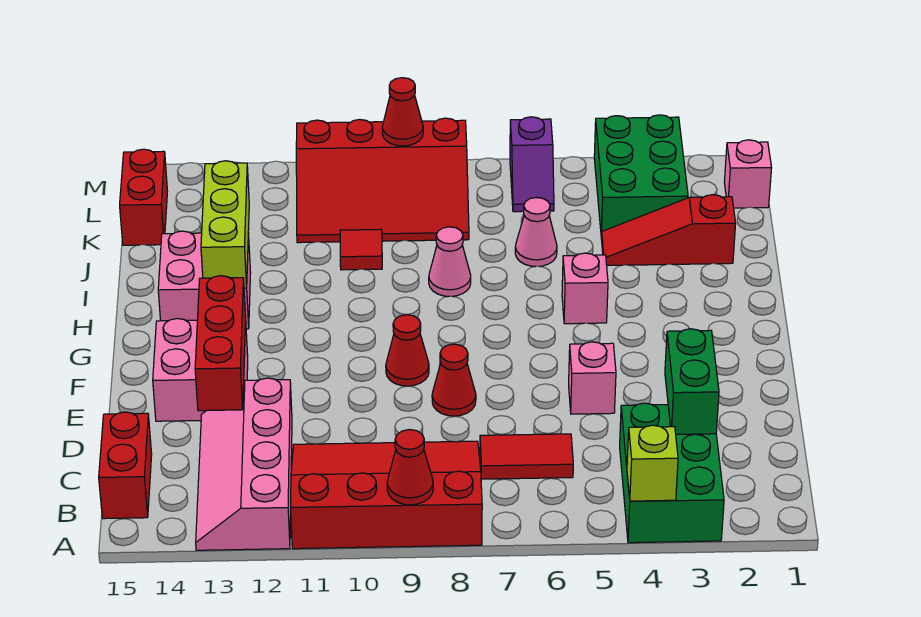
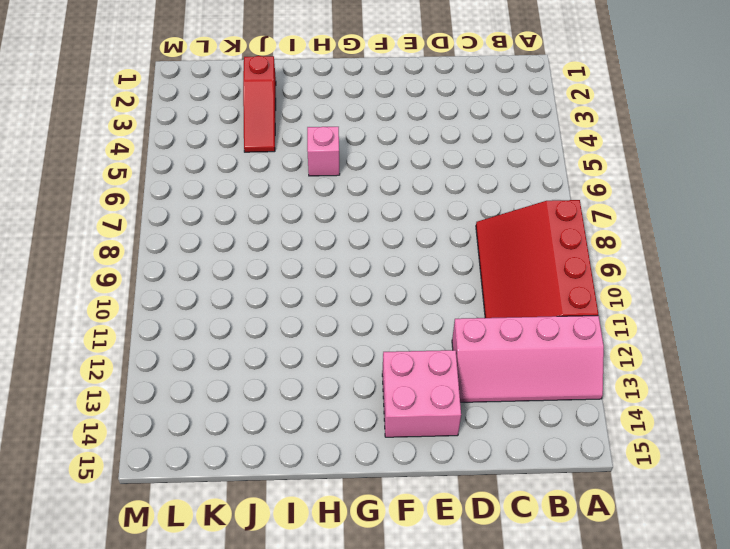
none -> green 2x3 brick [620,403,724,543]
none -> red 1x2 brick [99,412,152,519]
none -> red 1x2 tile [480,434,573,479]

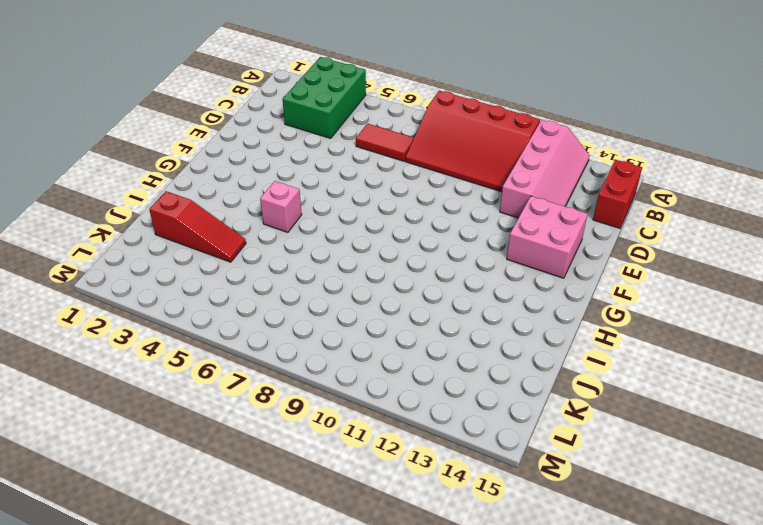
none -> pink 1x1 brick [569,342,616,414]
none -> red 1x1 cone [432,344,476,416]
none -> red 1x1 cone [386,315,429,386]

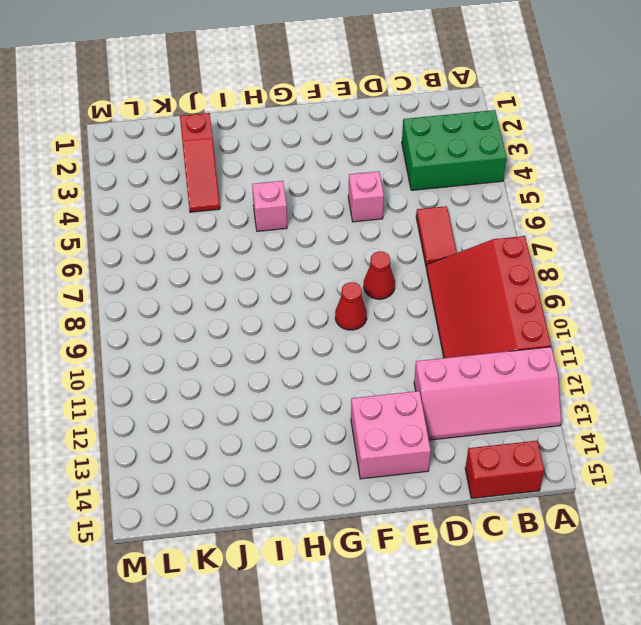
none -> pink 2x2 brick [158,231,251,329]
none -> pink 1x1 cone [429,227,471,296]
none -> pink 1x1 cone [515,198,557,267]

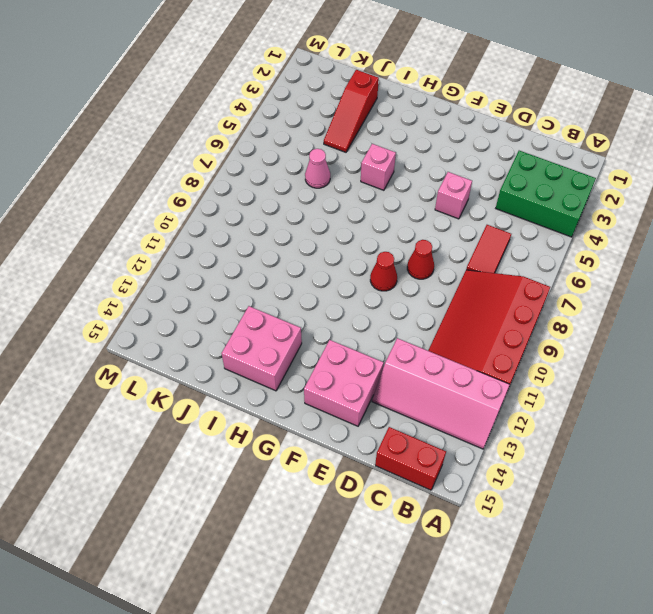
none -> pink 1x1 cone [429,227,471,296]
none -> red 1x1 tile [340,229,382,270]
none -> green 2x3 brick [594,115,688,236]

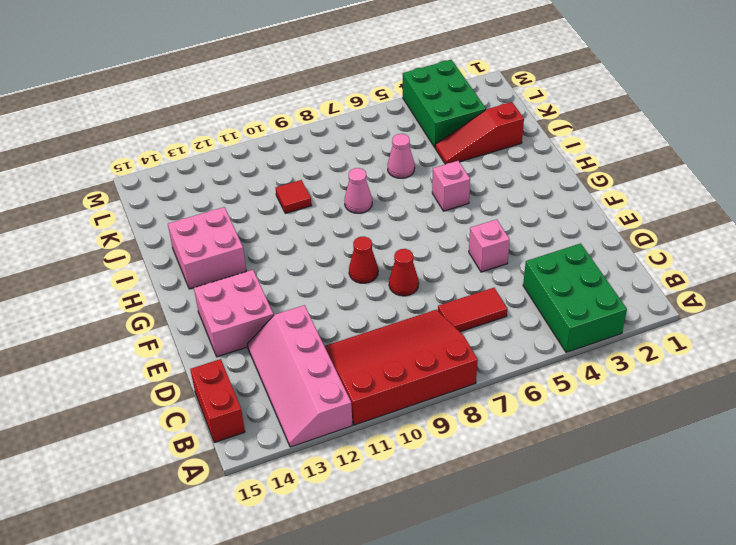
none -> red 3x4 slope [296,118,469,243]
none -> red 1x2 brick [120,149,167,245]
none -> pink 1x1 brick [724,140,772,208]

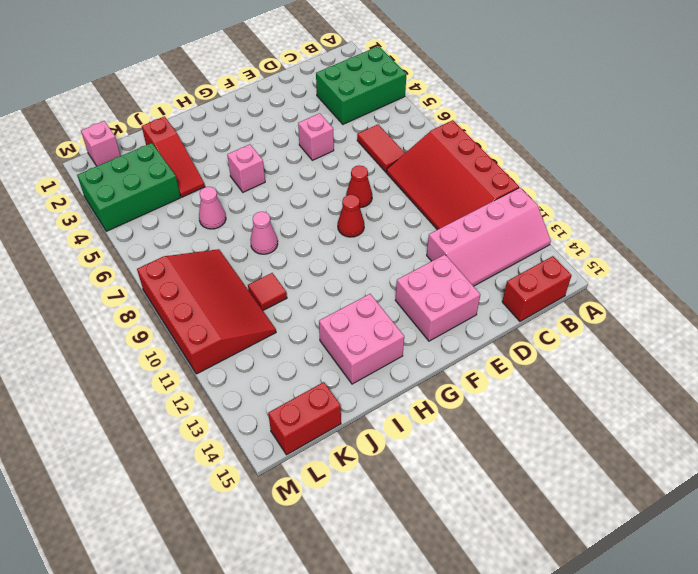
none -> purple 1x2 slope [510,117,554,212]
none -> lime 1x1 brick [627,425,678,501]
none -> red 1x1 cone [387,430,433,505]

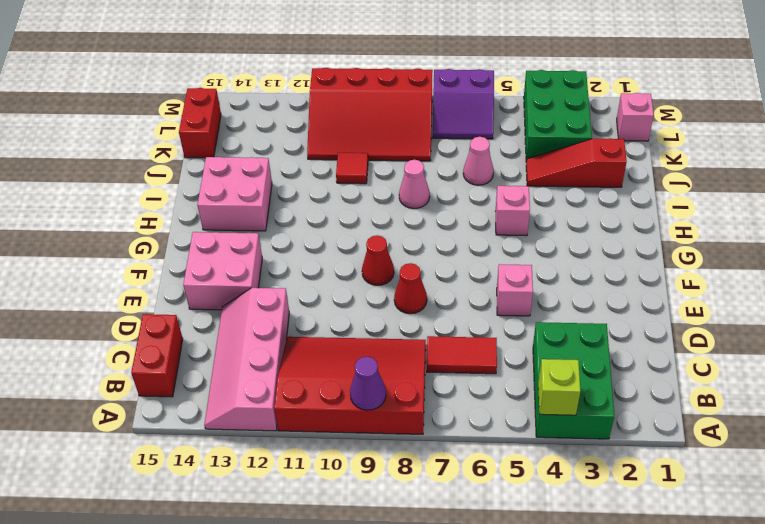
purple 1x1 cone [350,357,386,410] -> red 1x1 cone [387,430,433,505]
purple 2x2 slope [433,69,494,139] -> purple 1x2 slope [510,117,554,212]
none -> green 1x2 brick [665,329,719,434]
none -> red 1x3 brick [195,276,246,411]
none -> lime 1x3 brick [201,161,249,288]

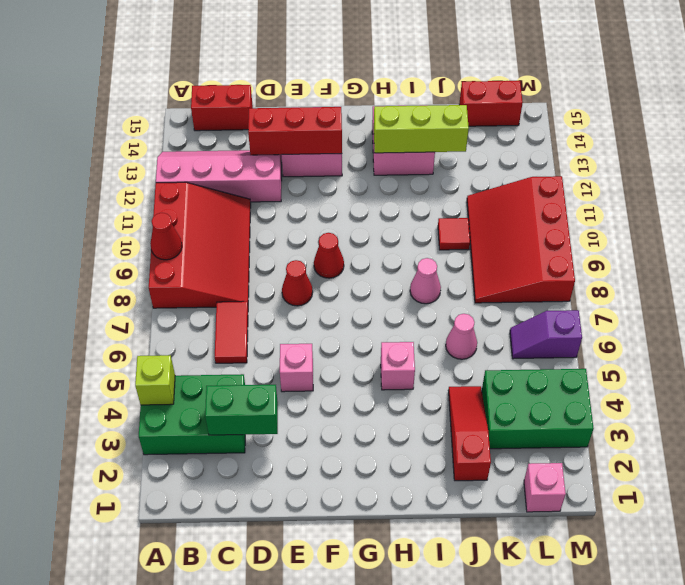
none -> red 1x1 cone [382,78,423,146]

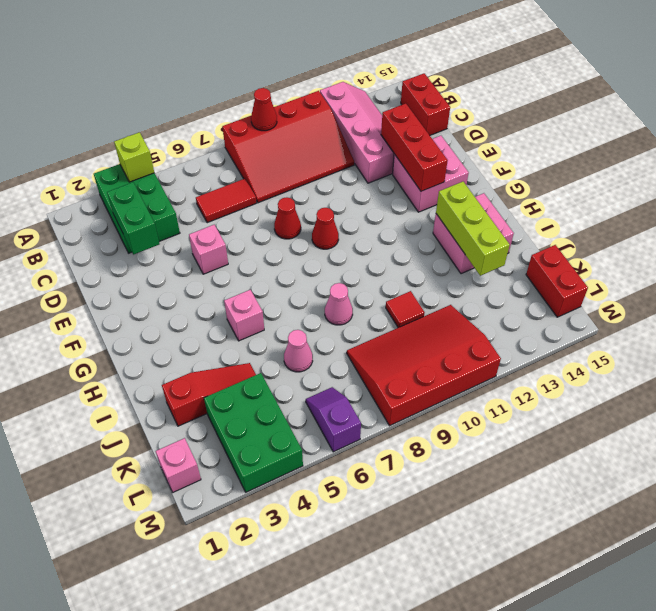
none -> red 1x1 cone [382,78,423,146]

